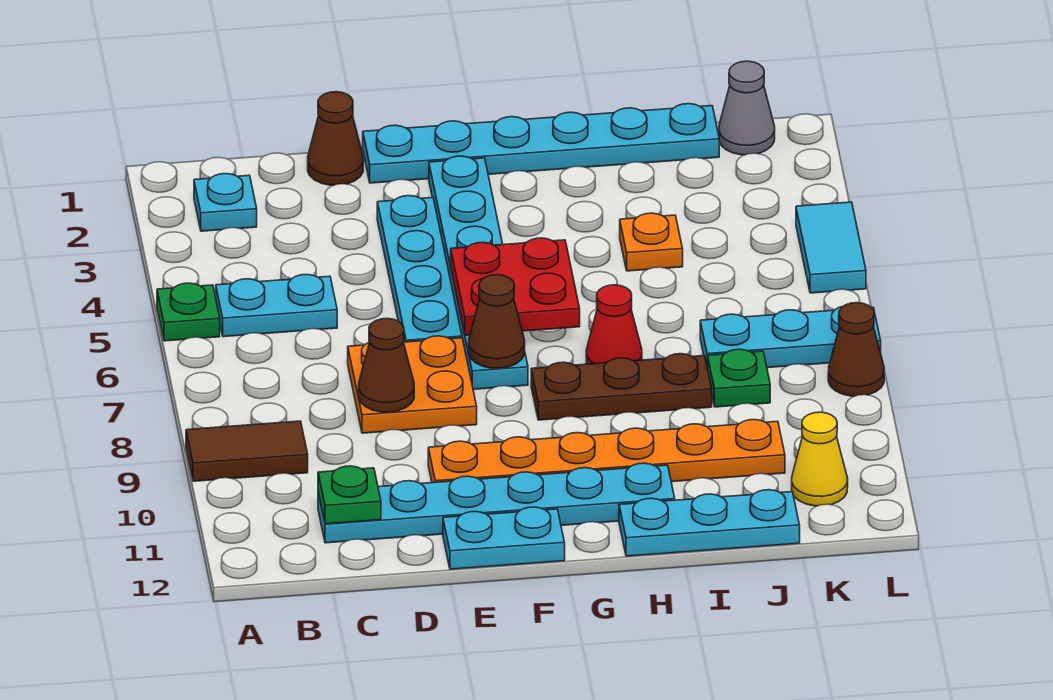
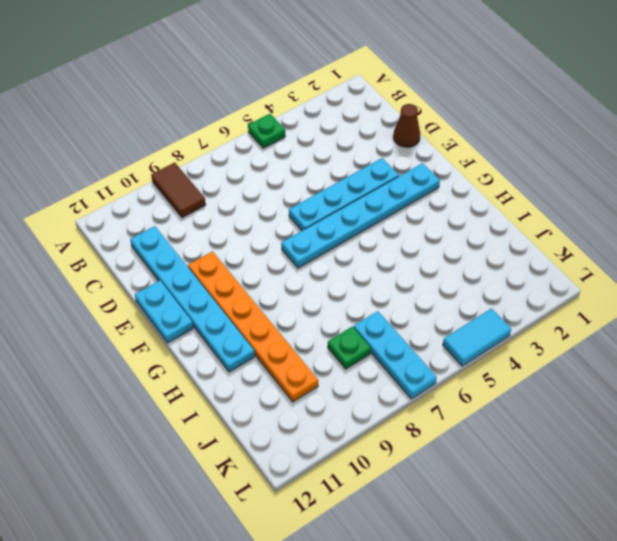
none -> cyan 1x1 plate [194,174,257,231]
none -> cyan 1x2 plate [216,274,337,337]
none -> orange 2x2 plate [348,336,477,433]

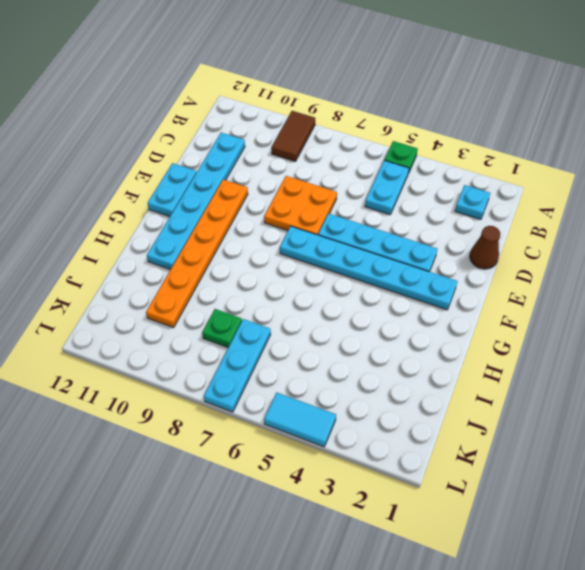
none -> cyan 1x6 plate [363,104,719,183]
none -> brown 1x3 plate [531,354,712,420]
none -> red 1x1 cone [586,285,642,364]

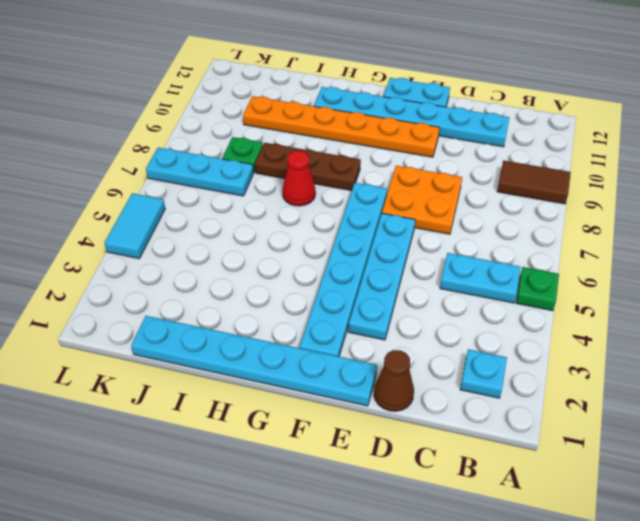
none -> cyan 1x3 plate [619,490,800,556]
none -> orange 1x1 plate [620,213,683,271]
none -> grey 1x1 cone [719,61,775,155]

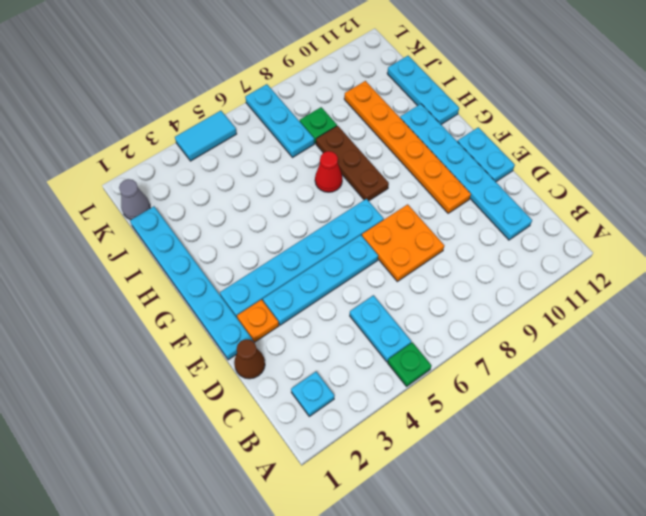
orange 1x1 plate [237,300,279,342] -> orange 1x1 plate moved to [620,213,683,271]
none -> brown 1x2 tile [186,421,308,481]
none -> yellow 1x1 cone [792,412,848,506]
none -> brown 1x1 cone [828,303,884,396]

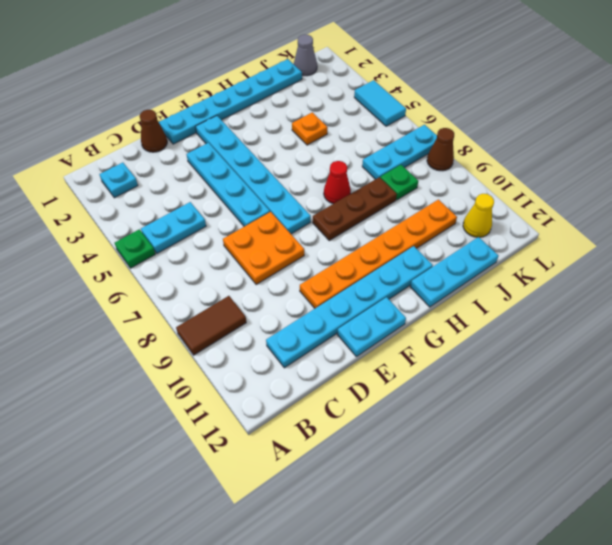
none -> green 1x1 plate [318,466,381,524]
none -> brown 1x1 cone [359,318,414,412]
none -> red 2x2 plate [451,238,580,335]

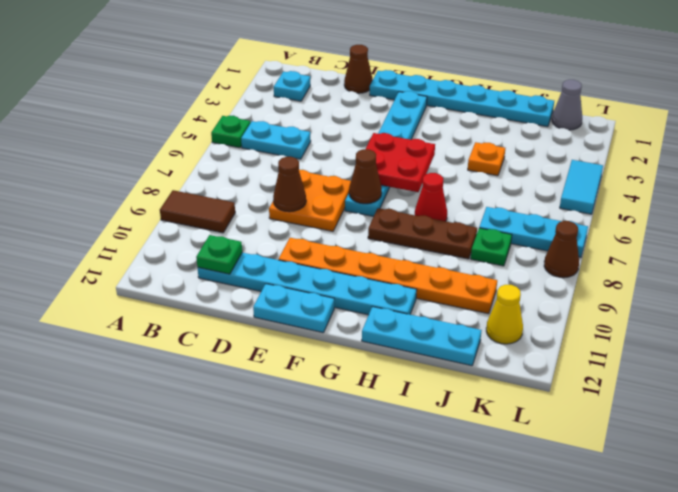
none -> cyan 1x4 plate [377,196,462,342]

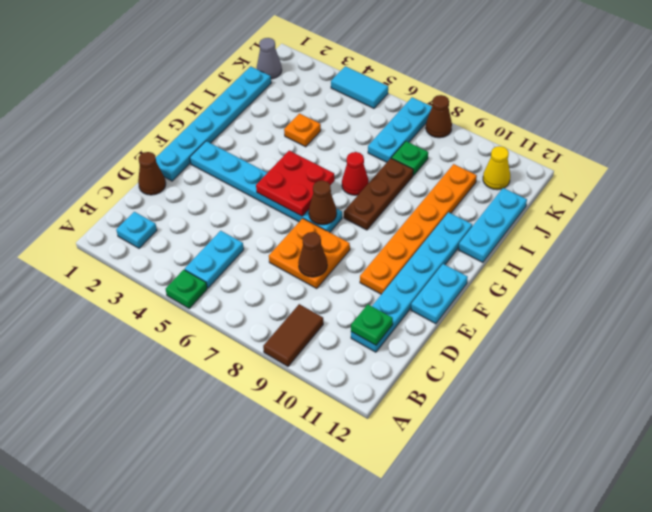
none -> cyan 1x4 plate [377,196,462,342]

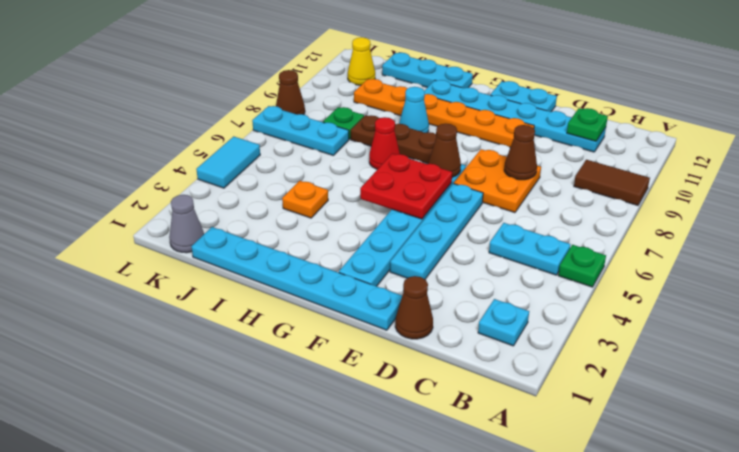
cyan 1x1 cone [399,87,429,133] -> none

